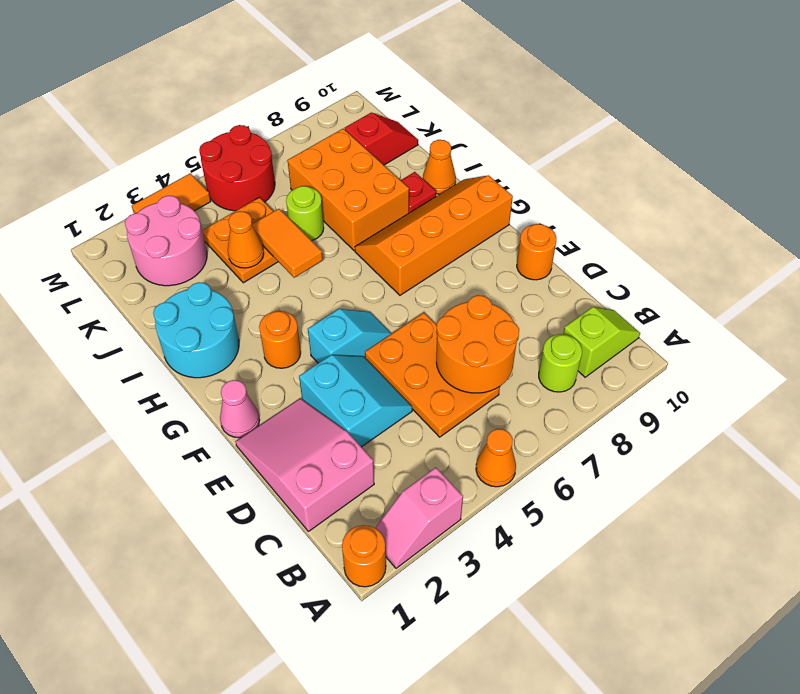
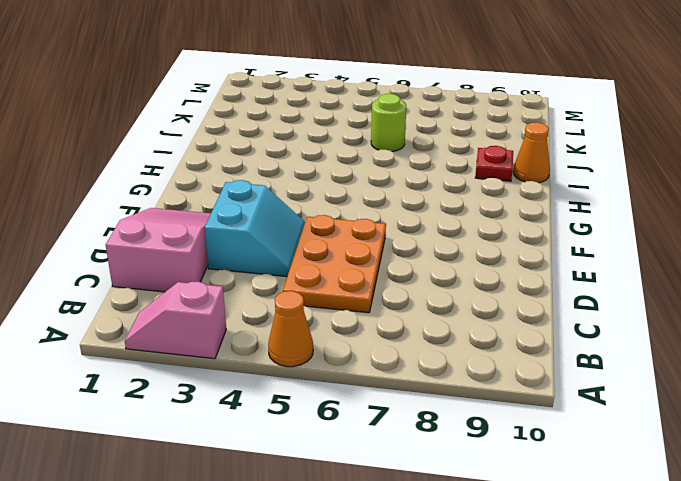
none -> orange 1x1 round brick [342,525,386,587]
none -> lime 1x1 round brick [539,334,582,392]
none -> lime 1x2 slope [563,307,640,377]

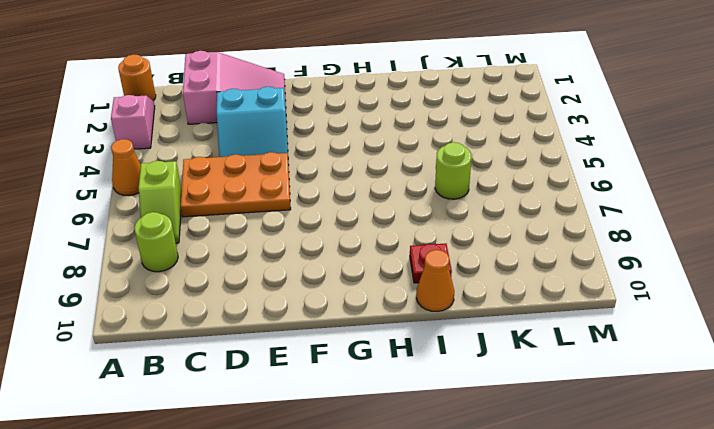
lime 1x2 slope [139,161,182,243] -> lime 1x2 slope moved to [563,307,640,377]
none -> orange 1x1 round brick [517,224,556,280]
none -> pink 1x1 cone [220,380,260,438]
none -> cyan 1x2 slope [308,309,392,363]

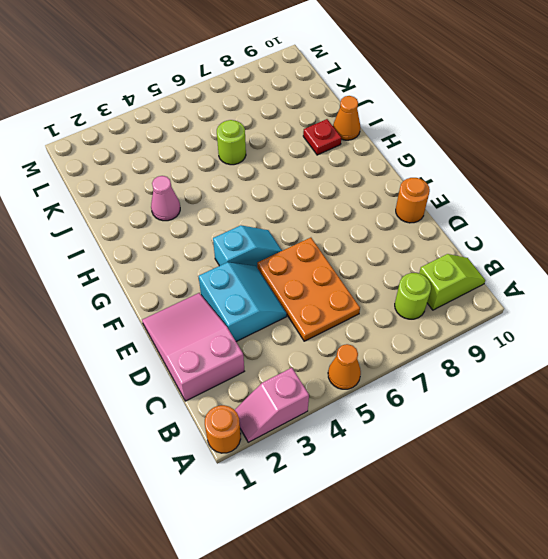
pink 1x1 cone [151,176,180,221] -> pink 1x1 cone moved to [220,380,260,438]
none -> orange 1x1 round brick [259,311,301,368]
none -> orange 2x4 slope [355,175,513,295]
none -> cyan 2x2 round brick [153,282,239,378]

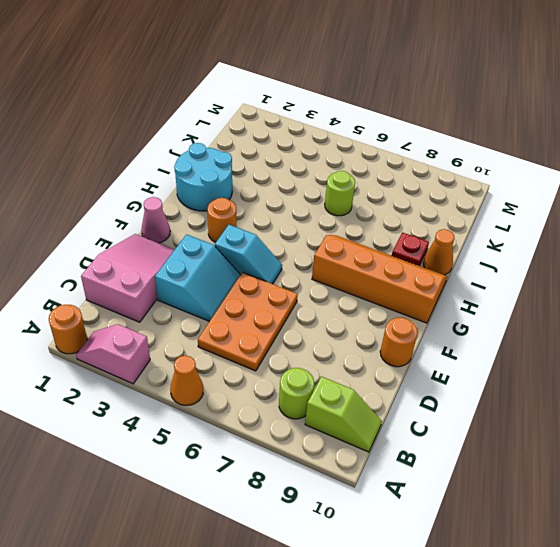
none -> orange 2x3 brick [288,129,409,251]
none -> orange 2x2 plate [202,197,278,283]
none -> pink 2x2 round brick [125,196,207,286]

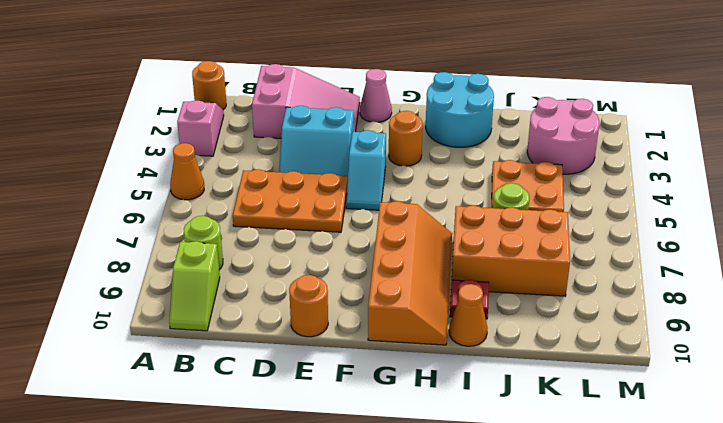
none -> red 1x2 slope [345,112,418,165]
none -> red 2x2 round brick [199,125,275,211]
none -> orange 1x2 tile [132,173,211,214]

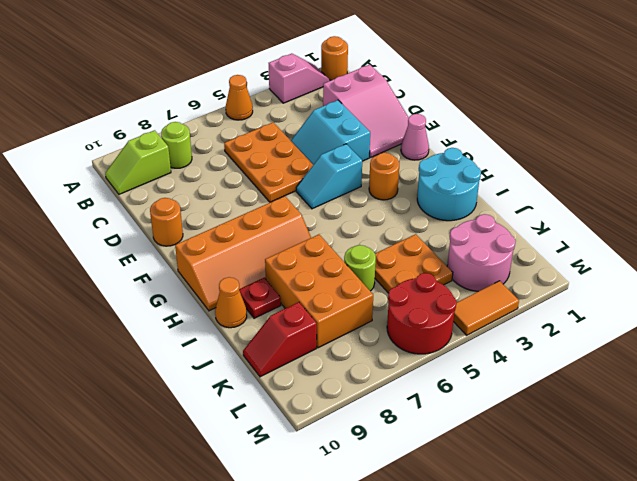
none -> orange 2x2 round brick [436,295,519,393]
none -> orange 1x2 tile [252,209,323,278]
none -> orange 1x1 cone [228,211,264,268]

